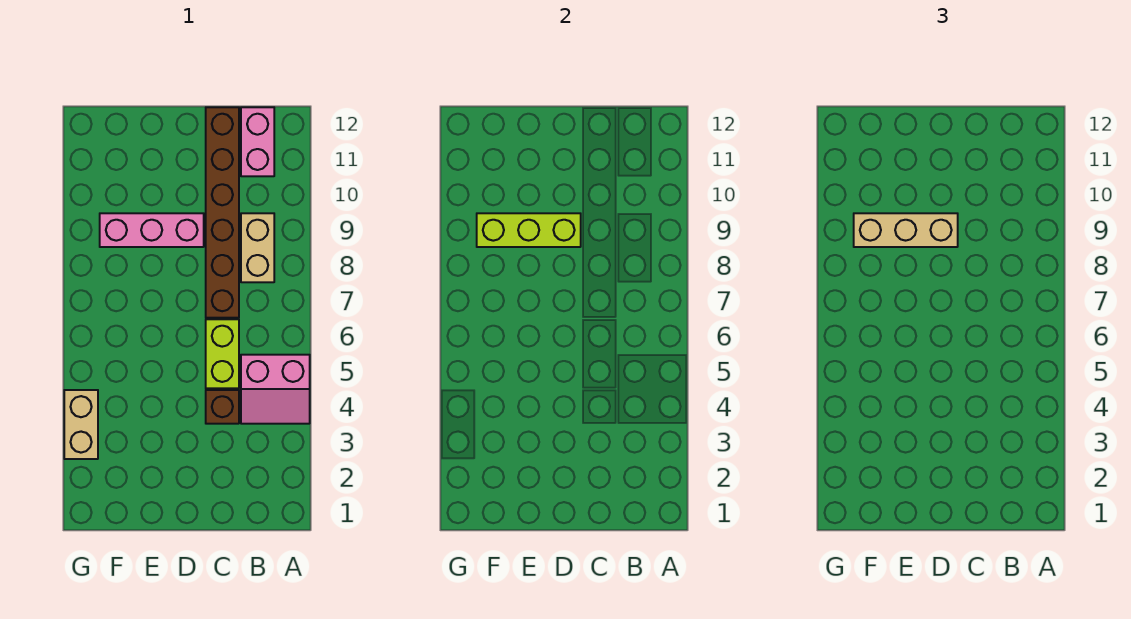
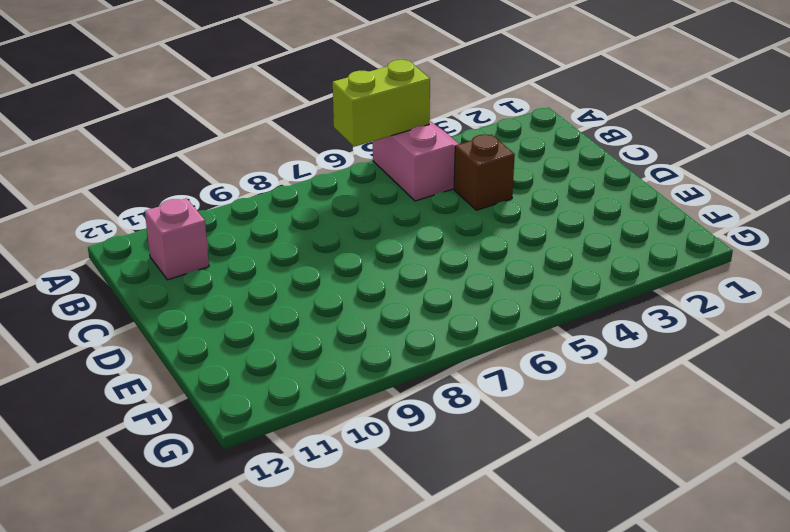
lime 1x2 brick [333,60,430,147] -> lime 1x2 brick moved to [206,319,239,388]
pink 1x1 brick [145,198,209,280] -> pink 1x2 brick [241,107,274,176]
none -> tan 1x2 brick [241,213,274,282]
none -> brown 1x6 brick [206,107,239,318]

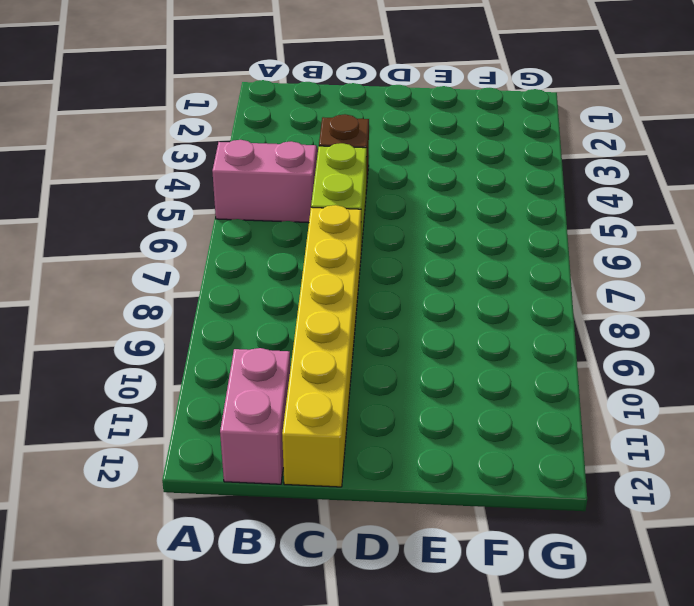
yellow 1x6 brick [282,205,361,487] -> brown 1x6 brick [206,107,239,318]
none -> tan 1x2 brick [241,213,274,282]
none -> pink 1x3 brick [100,213,204,247]

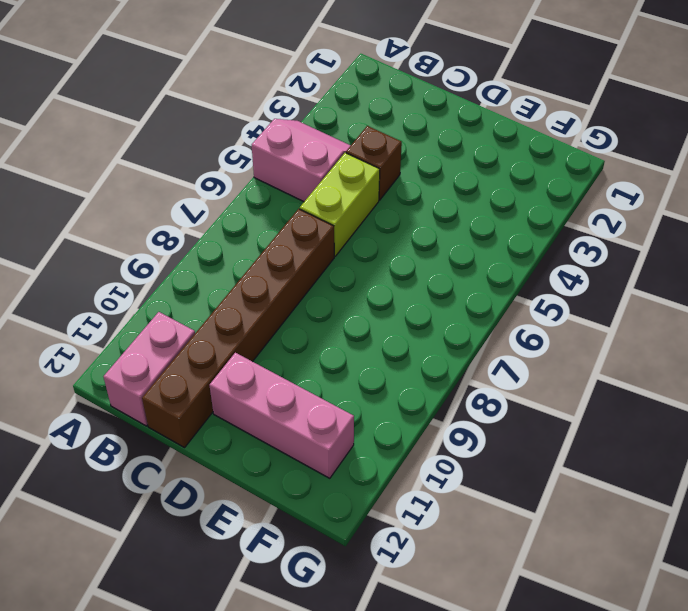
pink 1x3 brick [209,353,354,478] -> pink 1x3 brick moved to [100,213,204,247]
none -> tan 1x2 brick [241,213,274,282]
none -> tan 1x2 brick [64,390,98,459]

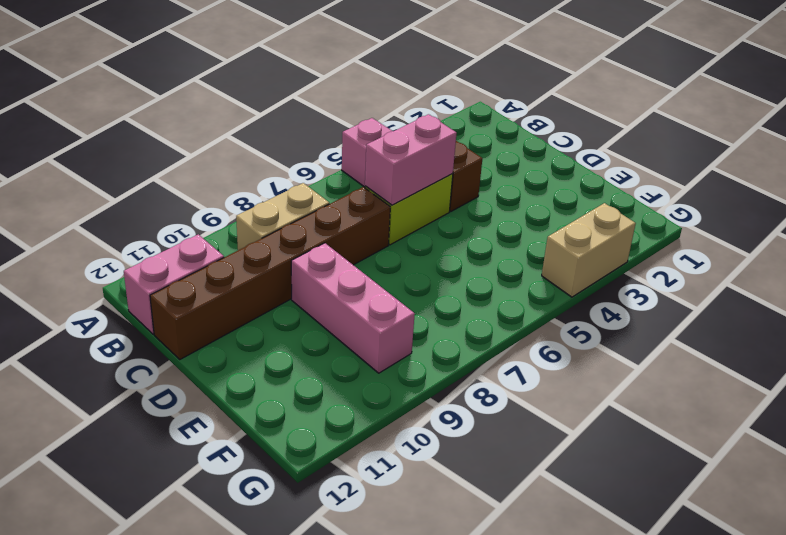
pink 1x2 brick [365,114,457,205] -> none
none -> lime 1x3 brick [477,213,581,247]
none -> tan 1x3 brick [854,213,958,247]

